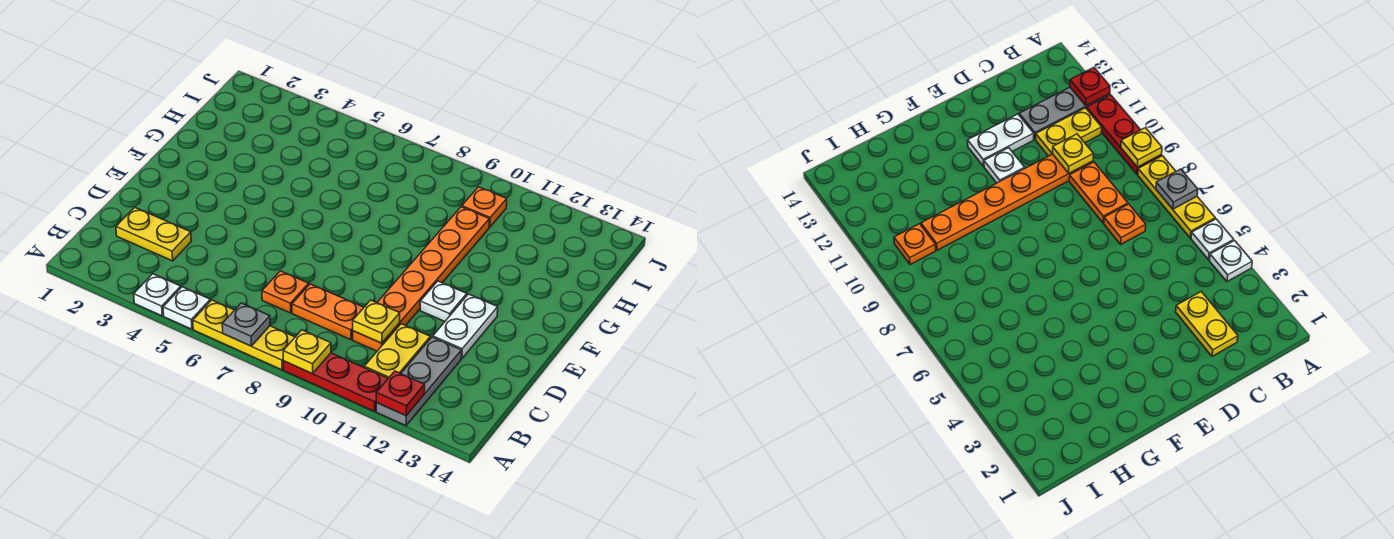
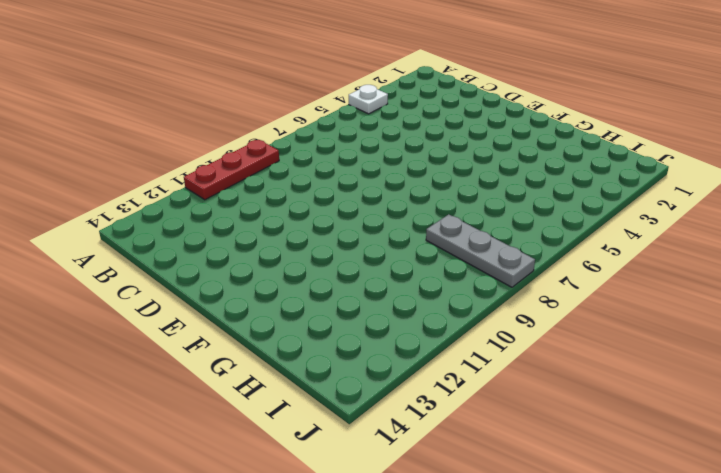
grey 1x3 plate [426,214,535,287] -> grey 1x3 plate moved to [376,337,462,426]
none -> white 1x1 plate [163,287,210,329]
none -> yellow 1x3 plate [193,300,295,370]
none -> yellow 1x2 plate [364,324,430,378]

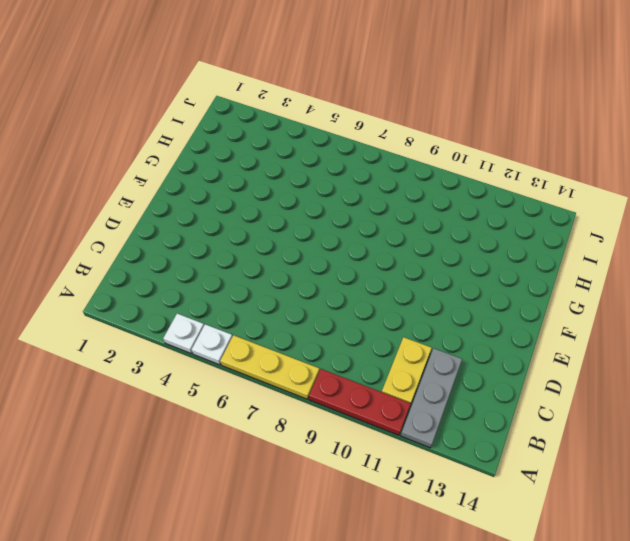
none -> yellow 1x2 plate [116,208,191,261]
none -> orange 1x1 plate [262,271,309,313]
none -> orange 1x2 plate [292,284,364,340]

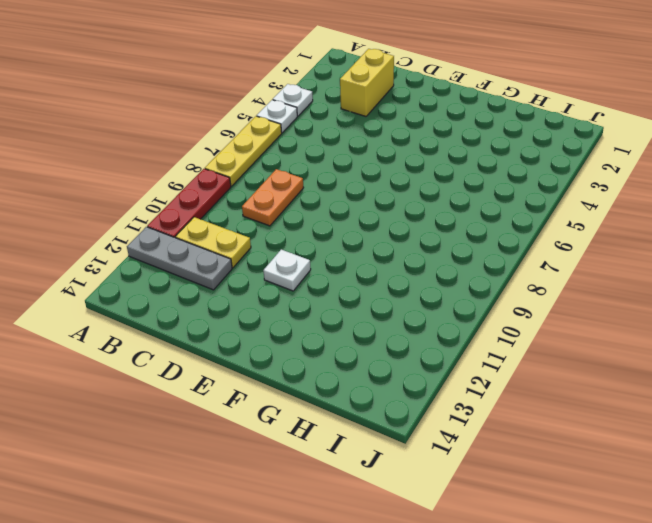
yellow 1x2 brick [340,49,394,116] -> yellow 1x2 plate [116,208,191,261]
none -> orange 1x1 plate [262,271,309,313]
none -> orange 1x6 plate [353,207,489,351]
none -> white 1x2 plate [433,294,498,358]

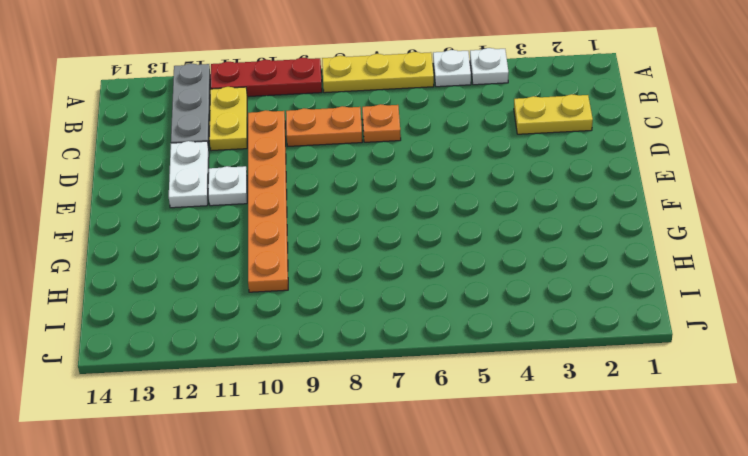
none -> orange 1x1 plate [462,187,507,227]
none -> grey 1x1 plate [222,303,270,346]
none -> yellow 1x1 plate [283,330,331,373]

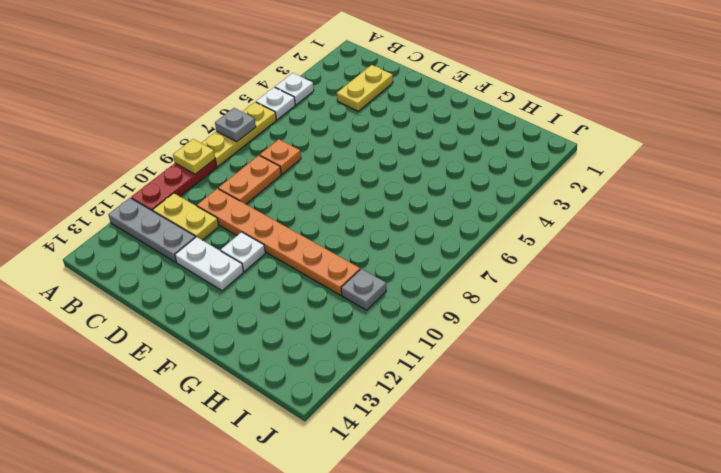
grey 1x1 plate [341,269,386,310] -> orange 1x1 plate [462,187,507,227]
none -> red 1x1 plate [376,371,425,416]
none -> yellow 1x1 plate [353,300,400,343]

